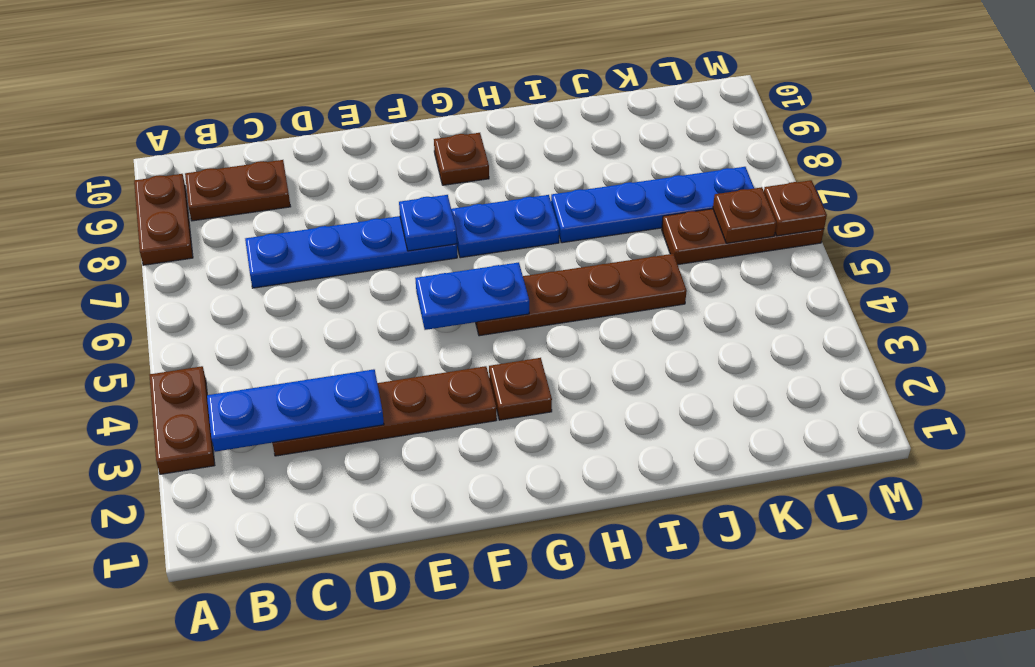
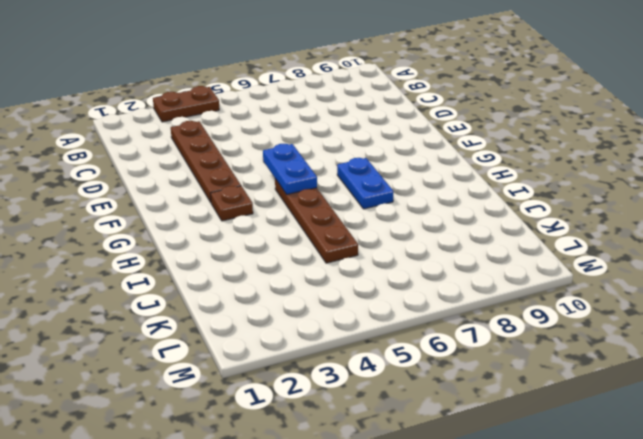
none -> brown 1x2 plate [134,174,193,265]
none -> brown 1x2 plate [185,160,291,221]
none -> blue 1x4 plate [245,216,457,288]

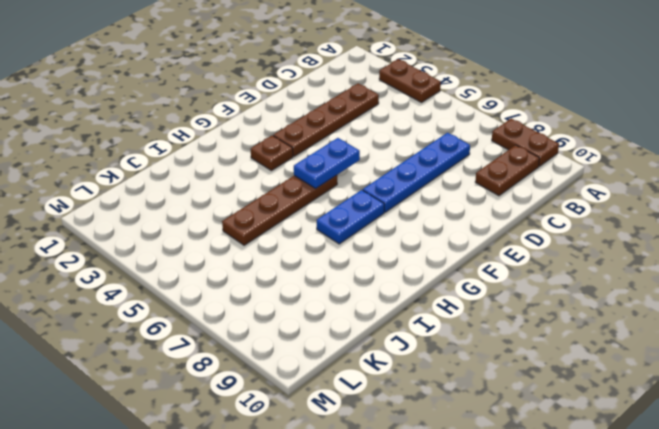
none -> brown 1x1 plate [434,133,489,185]
none -> blue 1x4 plate [551,167,754,243]
none -> brown 1x3 plate [662,209,824,265]

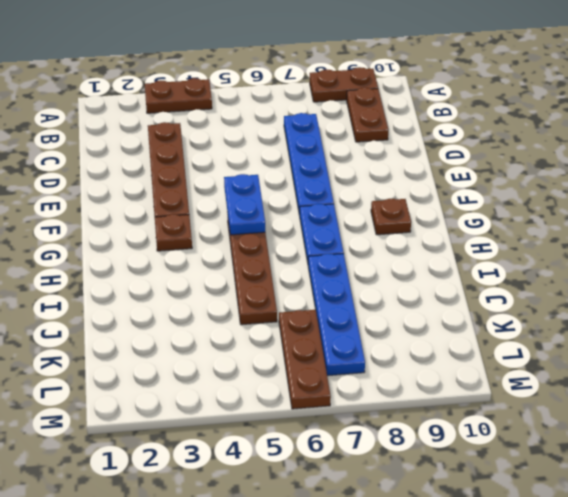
none -> blue 1x3 plate [207,369,384,452]
none -> blue 1x1 plate [399,195,457,251]
none -> brown 1x1 plate [713,187,776,243]

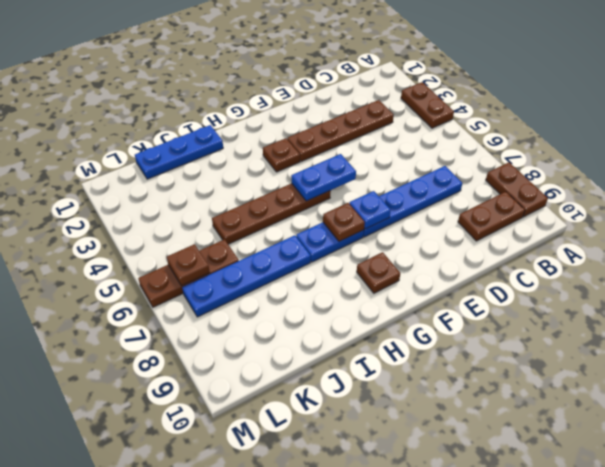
brown 1x1 plate [323,203,365,241] -> brown 1x1 plate moved to [764,180,827,236]
blue 1x3 plate [135,125,223,179] -> blue 1x3 plate moved to [207,369,384,452]

